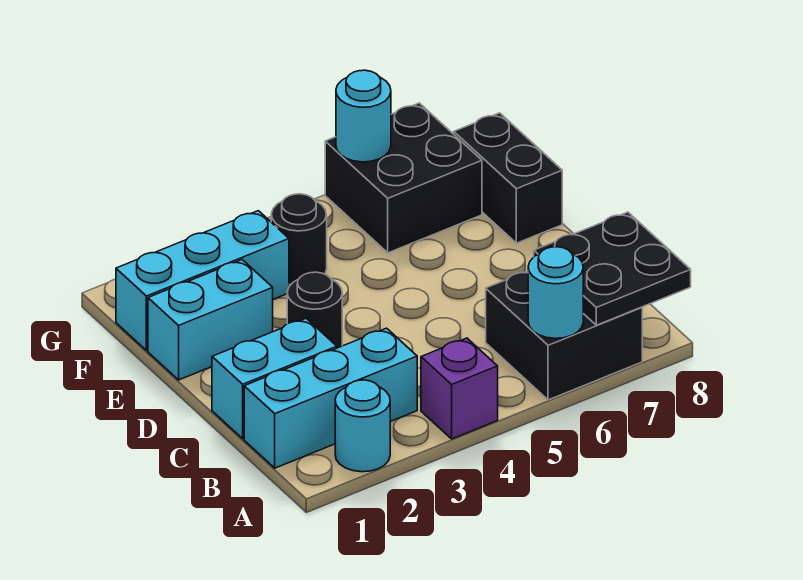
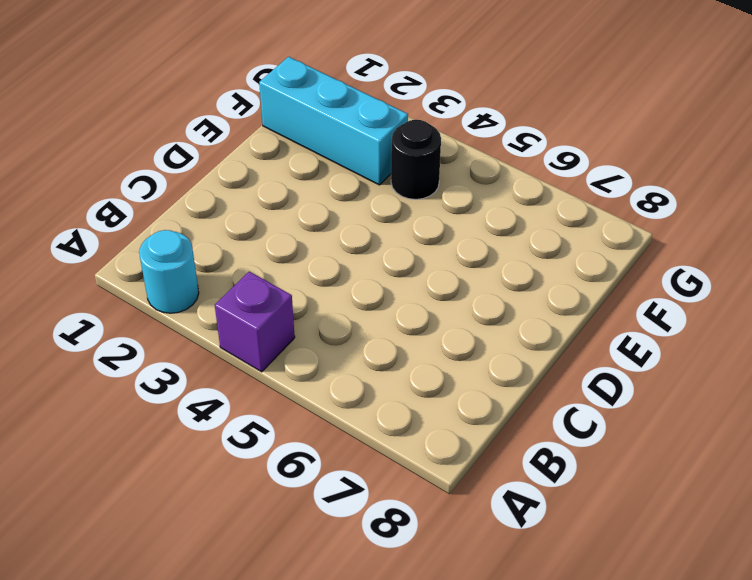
none -> black 2x2 brick [486,271,642,400]
none -> cyan 1x3 brick [244,328,417,468]
none -> cyan 1x2 brick [212,318,337,439]

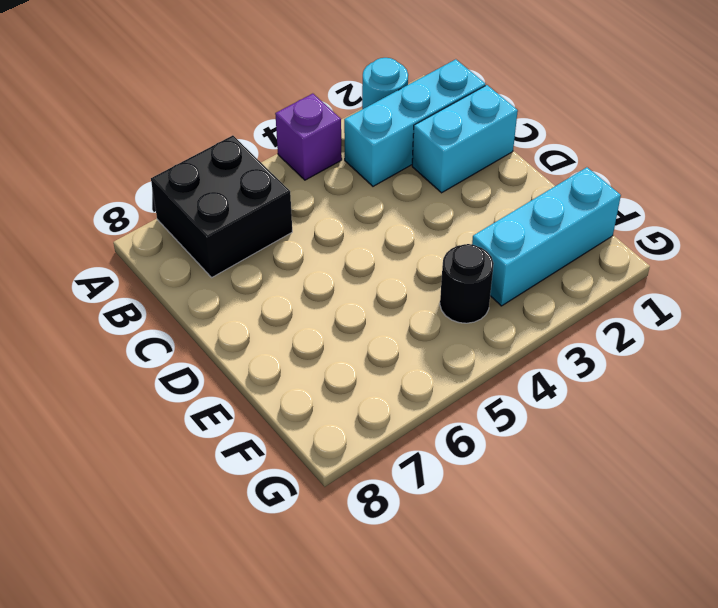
none -> black 1x1 round brick [287,272,342,348]
none -> cyan 1x2 brick [148,260,273,380]
none -> black 1x2 brick [454,113,562,243]

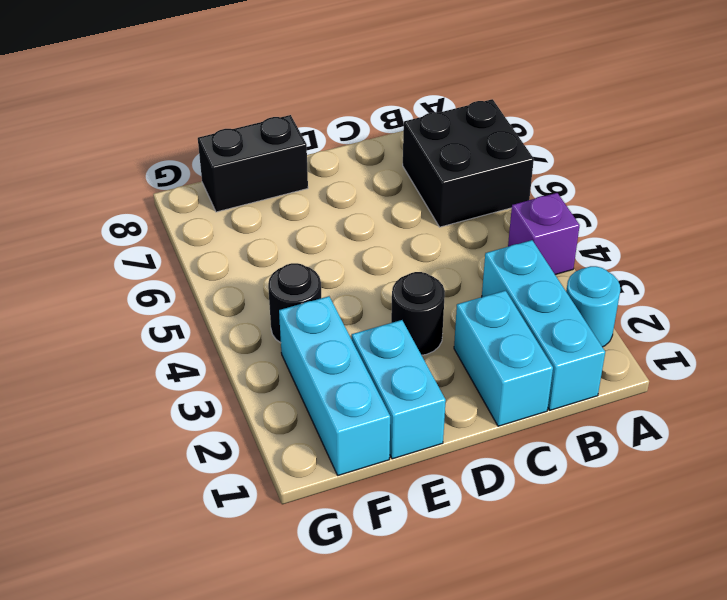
none -> black 2x2 brick [325,103,482,253]
none -> cyan 1x1 round brick [528,247,583,338]
none -> black 2x2 plate [534,212,691,325]

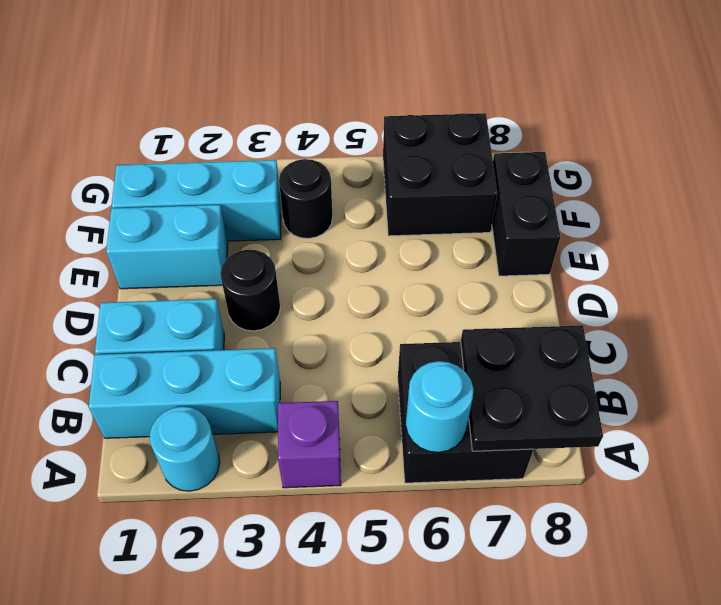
none -> cyan 1x1 round brick [336,70,391,162]

